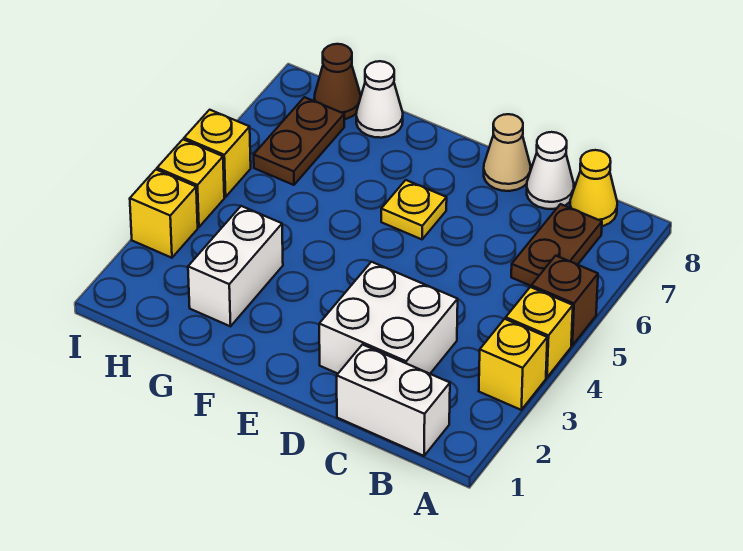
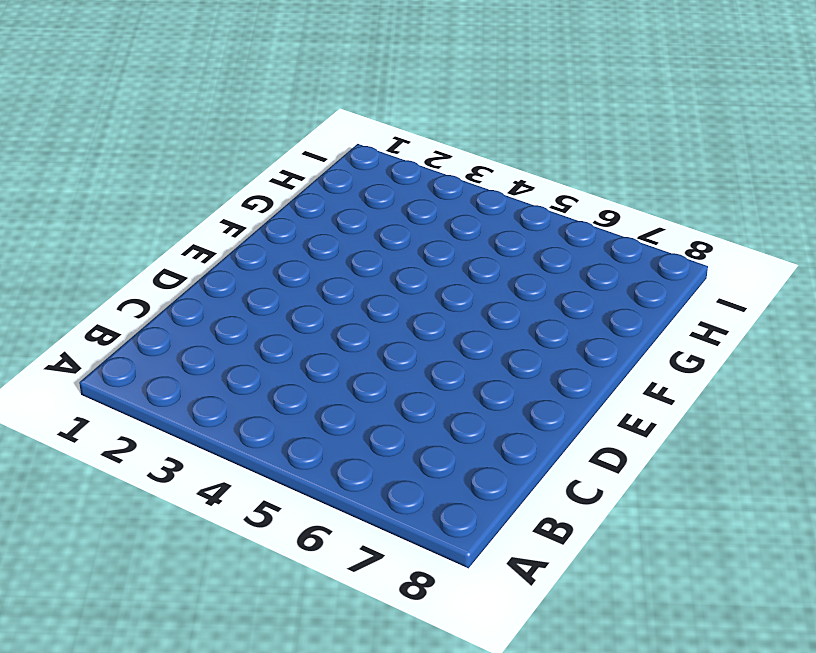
none -> yellow 1x1 brick [479,319,547,410]
none -> yellow 1x1 brick [506,287,573,378]
none -> brown 1x1 brick [531,256,598,345]

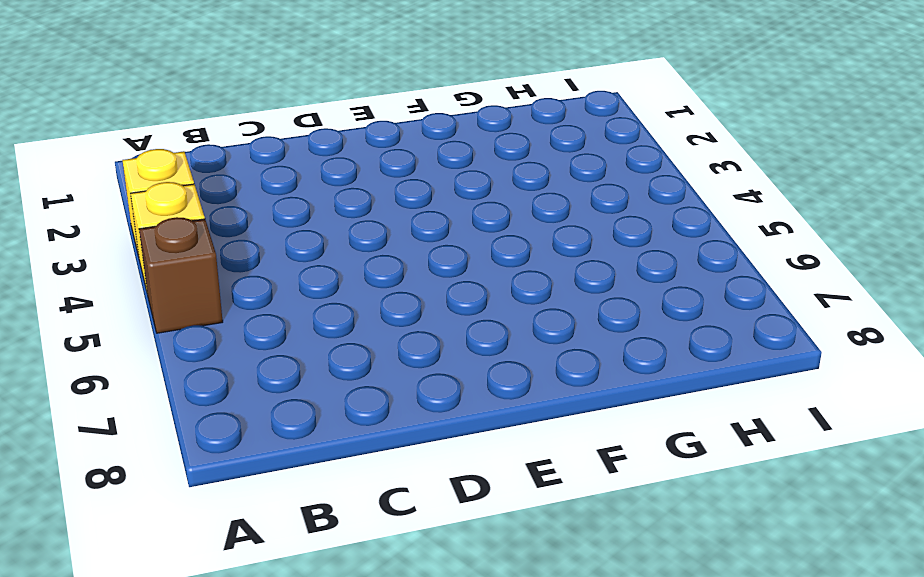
none -> white 1x2 brick [337,345,450,456]
none -> brown 1x2 plate [511,204,602,286]
none -> yellow 1x1 cone [570,150,617,226]

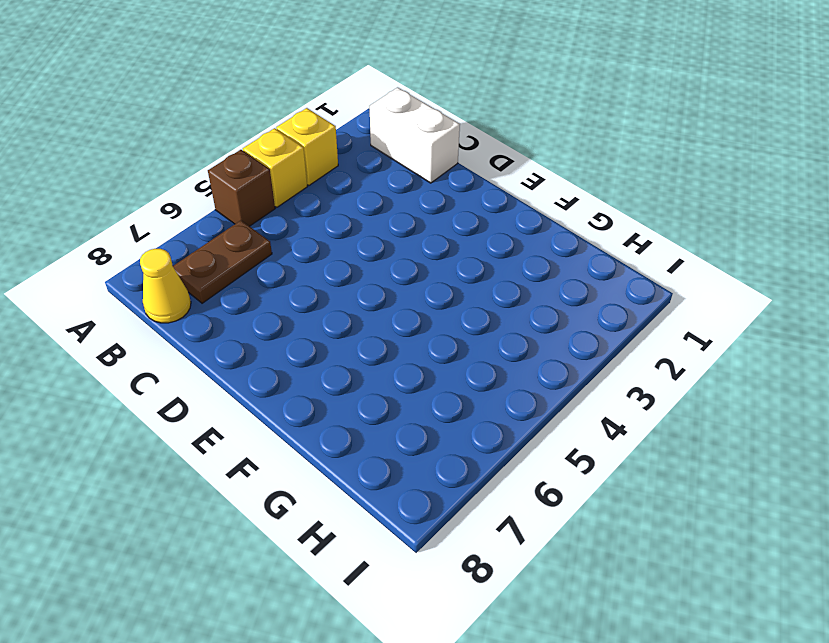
none -> white 2x2 brick [319,262,458,374]
none -> white 1x1 cone [527,132,574,209]
none -> tan 1x1 cone [484,114,531,191]

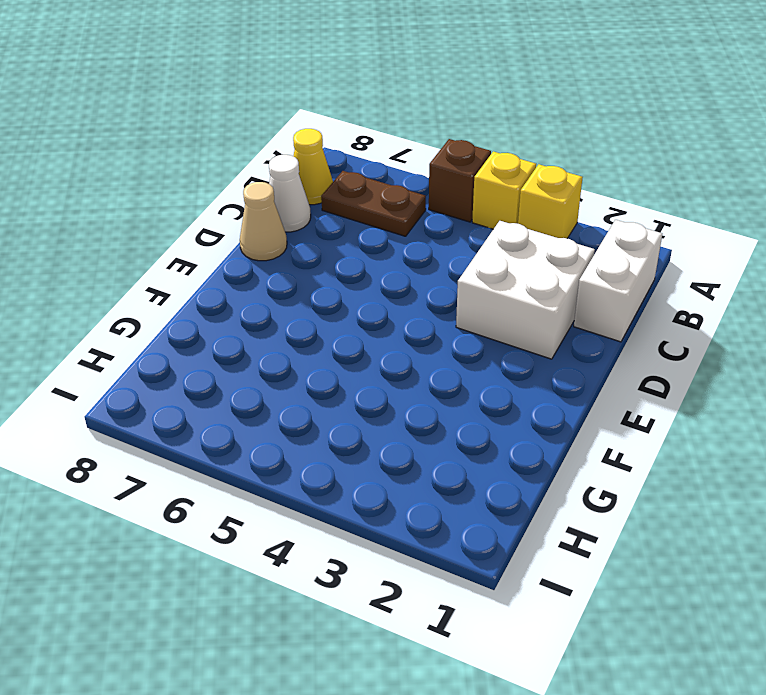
none -> yellow 1x1 plate [381,180,447,239]
none -> white 1x2 brick [188,206,283,326]
none -> white 1x1 cone [356,61,403,138]

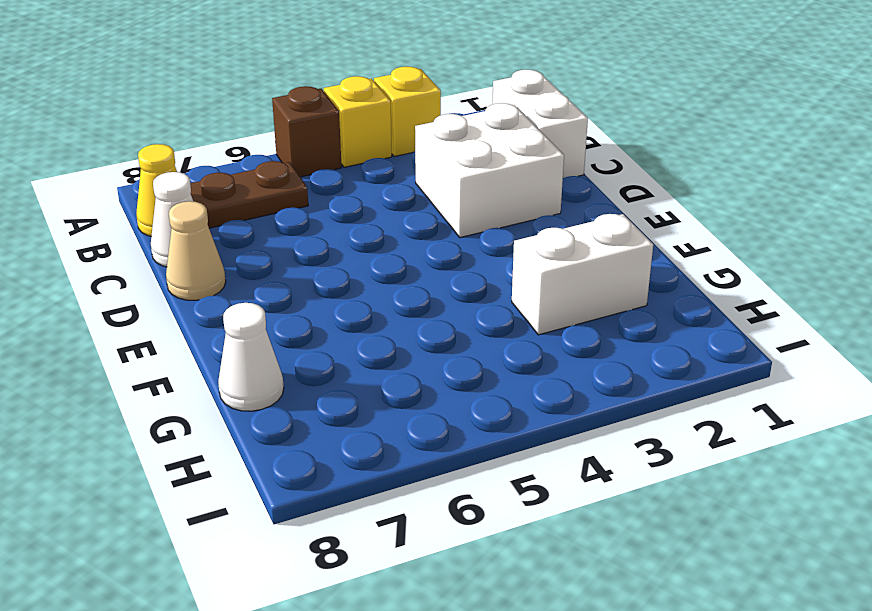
none -> yellow 1x1 plate [381,180,447,239]
none -> brown 1x2 plate [254,97,344,185]
none -> brown 1x1 cone [314,44,361,119]

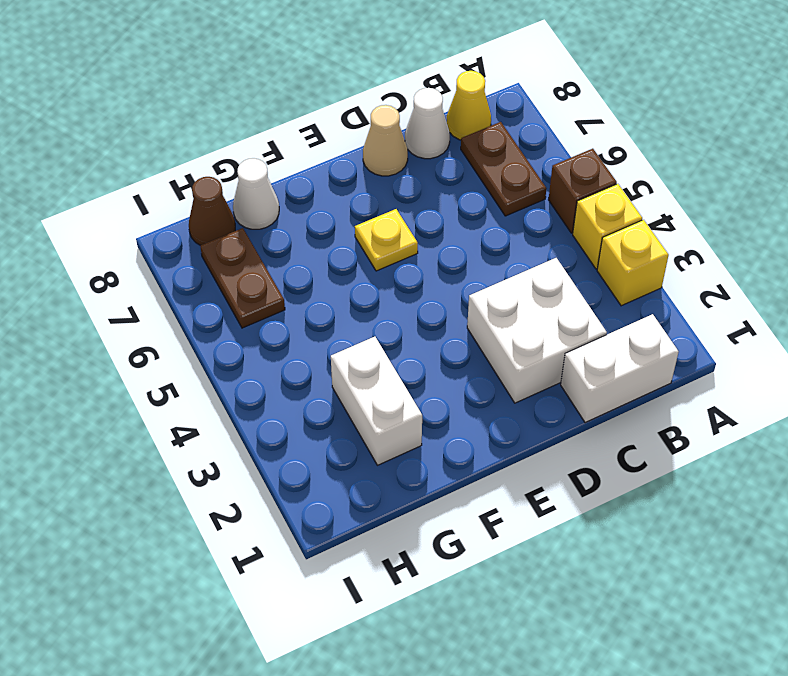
none -> yellow 1x1 brick [130,170,198,258]
none -> yellow 1x1 brick [157,140,224,227]
none -> yellow 1x1 brick [184,110,251,197]

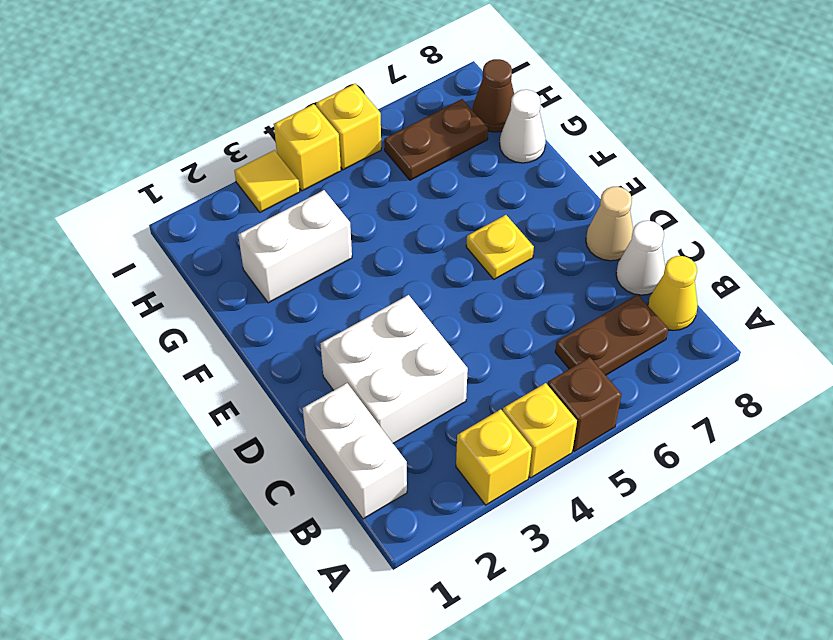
yellow 1x1 tile [235,150,300,212] -> yellow 1x1 brick [130,170,198,258]

